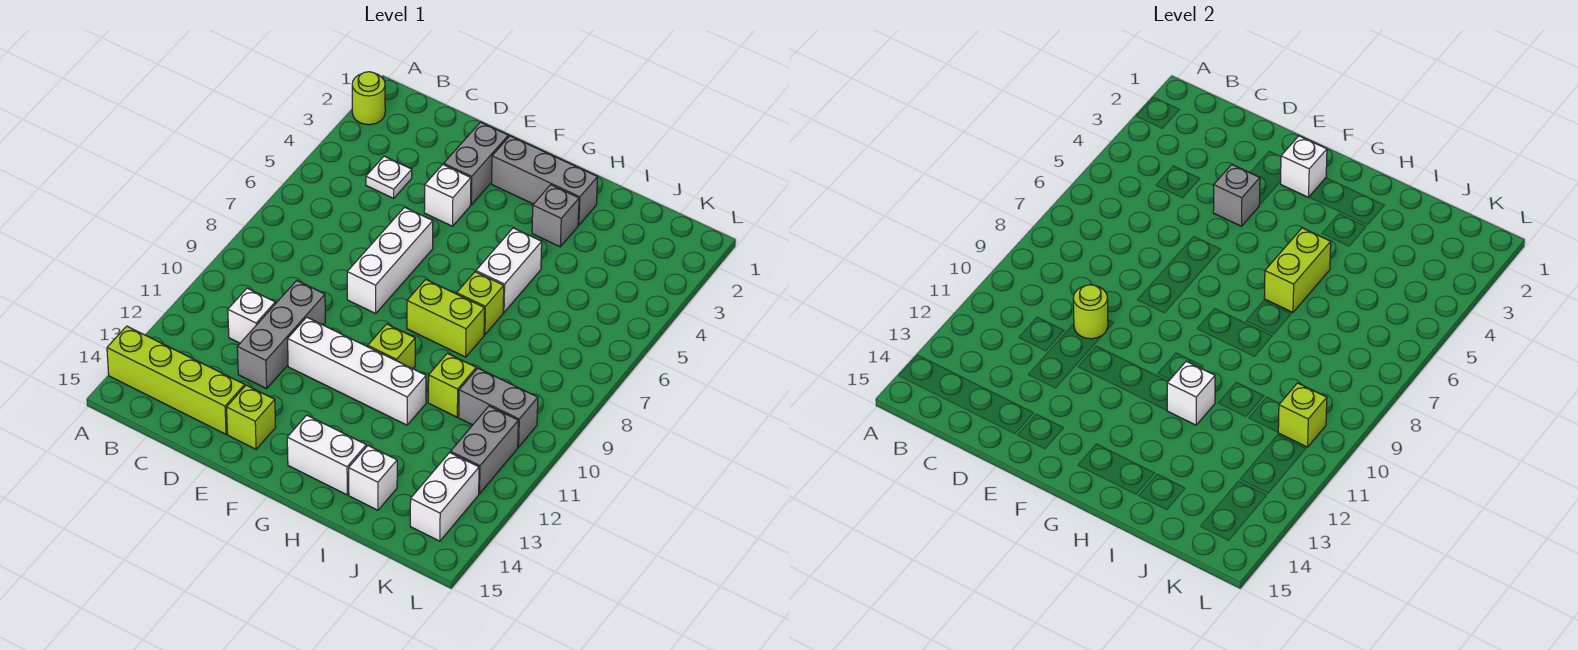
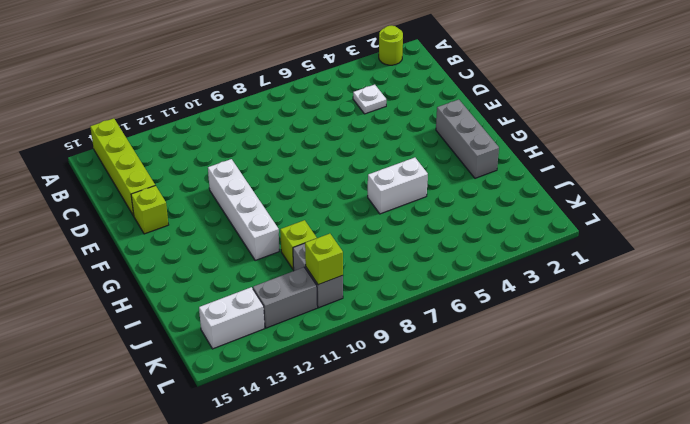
none -> white 1x1 brick [228,288,275,343]
none -> grey 1x3 brick [237,281,325,389]
none -> grey 1x2 brick [444,122,508,205]

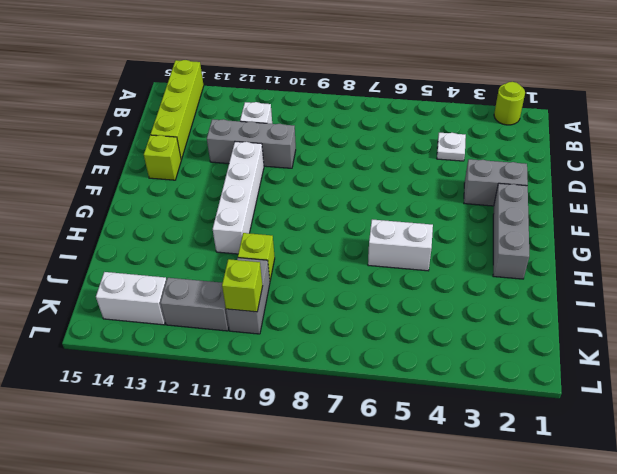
none -> white 1x1 brick [424,164,471,226]
none -> white 1x3 brick [347,207,433,313]
none -> lime 1x2 brick [407,279,485,357]

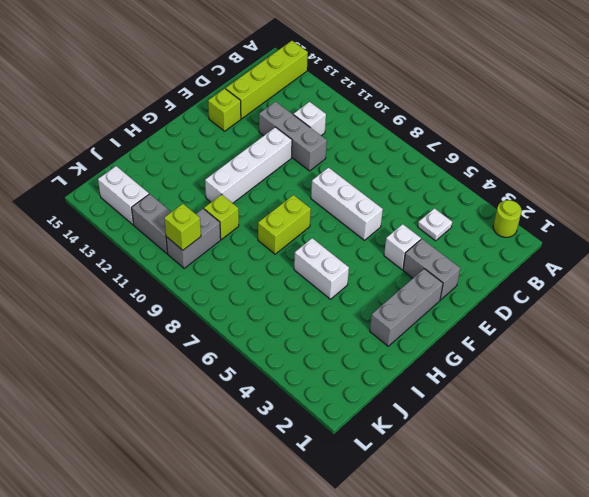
none -> lime 1x1 brick [368,324,415,369]
none -> white 1x2 brick [287,415,366,495]
none -> grey 1x1 brick [532,185,579,247]

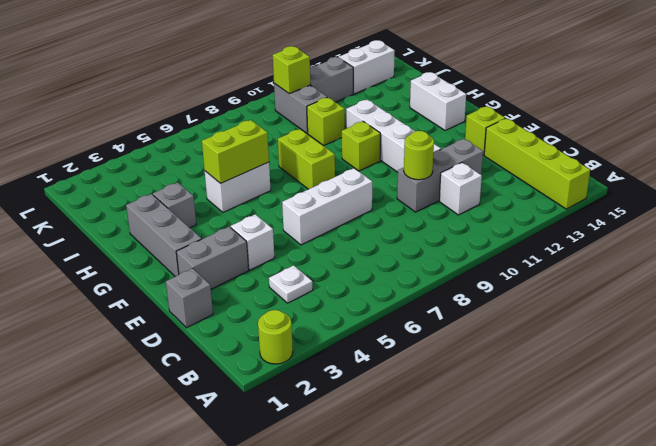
grey 1x1 brick [166,268,213,328] -> grey 1x1 brick moved to [1213,165,1260,226]
none -> lime 1x1 brick [457,272,504,335]
none -> white 1x1 brick [349,446,397,510]
none -> white 1x1 brick [1281,136,1327,197]

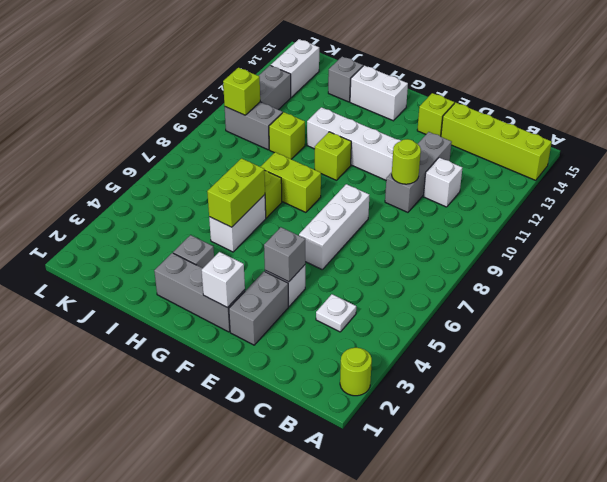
grey 1x1 brick [328,57,363,102] -> white 1x1 brick [349,446,397,510]
none -> white 1x1 brick [1167,361,1215,425]

